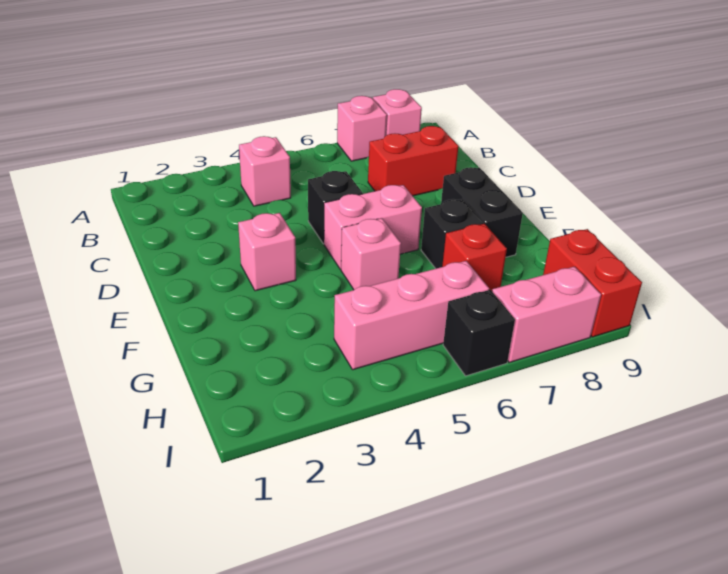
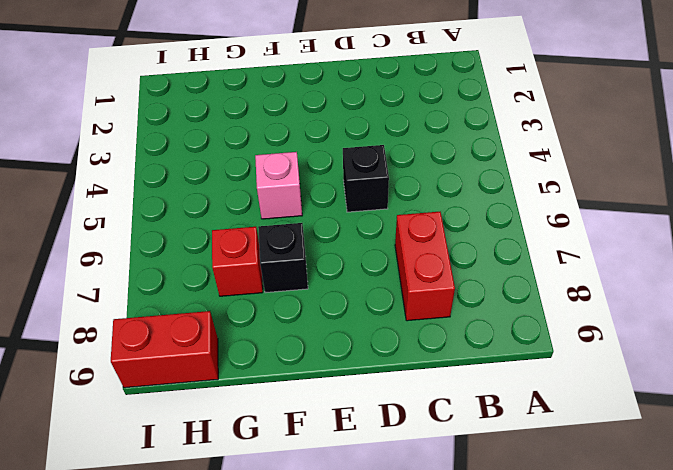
none -> pink 1x1 brick [337,96,387,161]
none -> pink 1x1 brick [373,89,422,136]
none -> pink 1x1 brick [239,136,291,206]

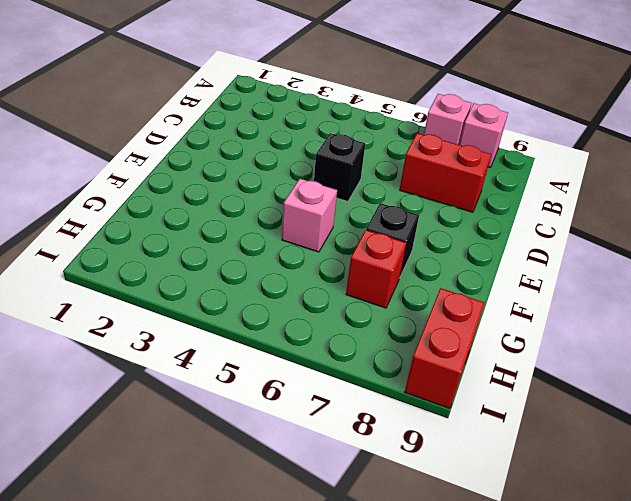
none -> pink 1x1 brick [239,136,291,206]
none -> pink 1x1 brick [238,213,296,291]
none -> pink 1x2 brick [324,185,422,269]

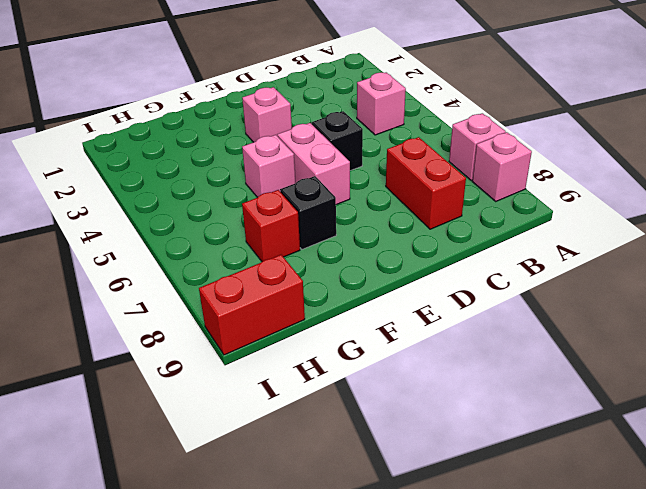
none -> black 1x2 brick [441,167,523,257]
none -> pink 1x3 brick [334,261,489,370]
none -> black 1x1 brick [443,290,515,376]

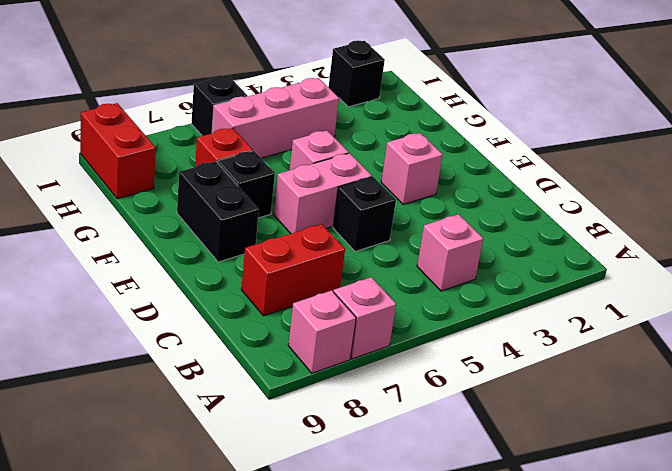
black 1x1 brick [329,41,385,107] -> none
none -> pink 1x2 brick [492,267,601,362]

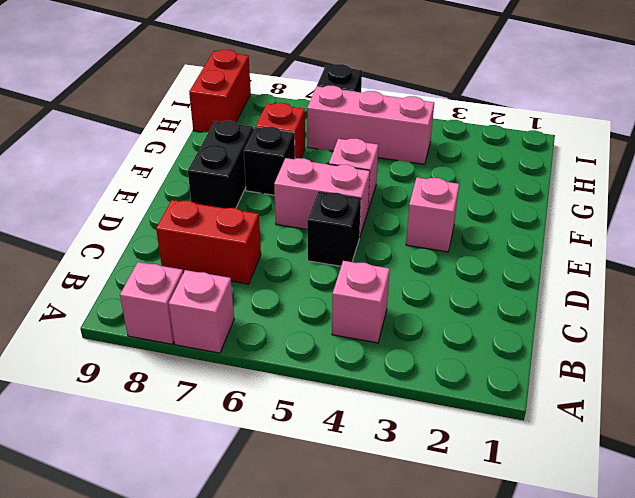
none -> pink 1x2 brick [492,267,601,362]

